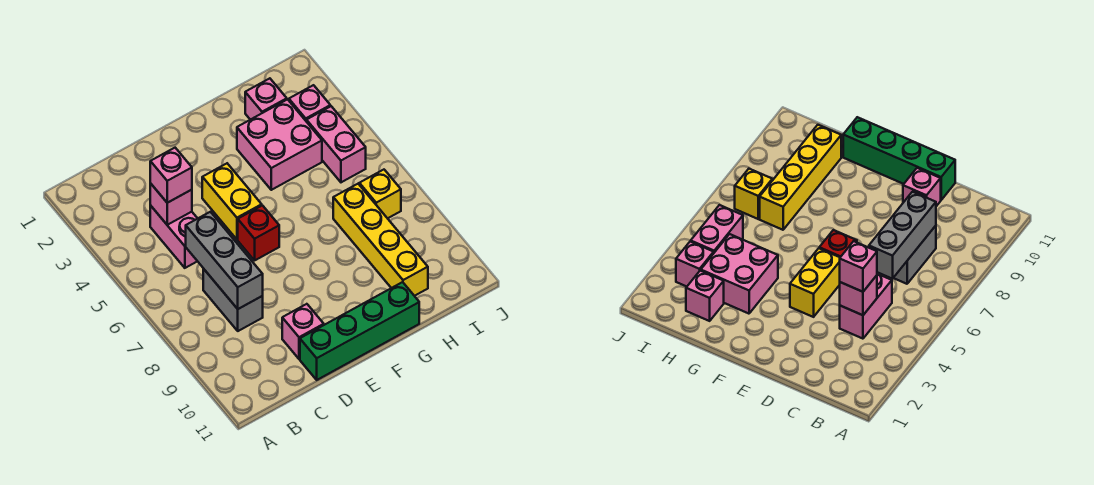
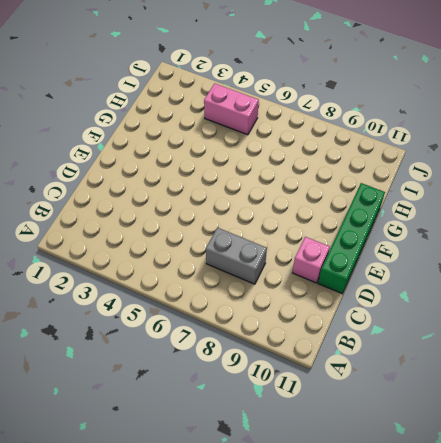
none -> pink 1x2 brick [150,206,198,268]
none -> yellow 1x2 brick [202,163,262,239]
none -> red 1x1 brick [238,205,279,260]

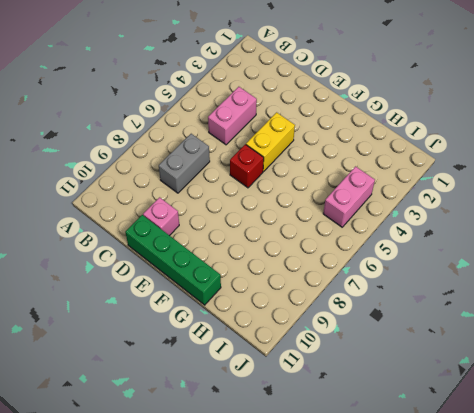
none -> pink 2x2 brick [237,99,322,190]
none -> pink 1x1 brick [245,78,287,120]
none -> yellow 1x4 brick [333,184,428,296]

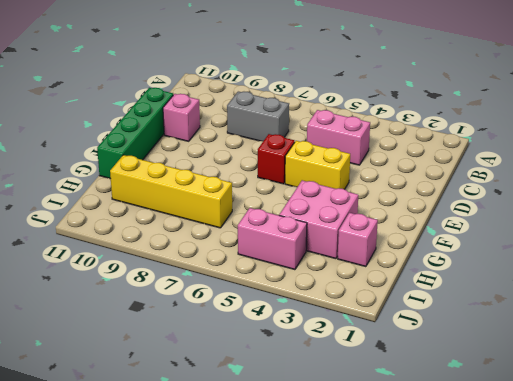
none -> pink 1x1 brick [289,85,330,122]
none -> yellow 1x1 brick [359,170,401,218]
none -> pink 1x1 brick [150,183,192,225]

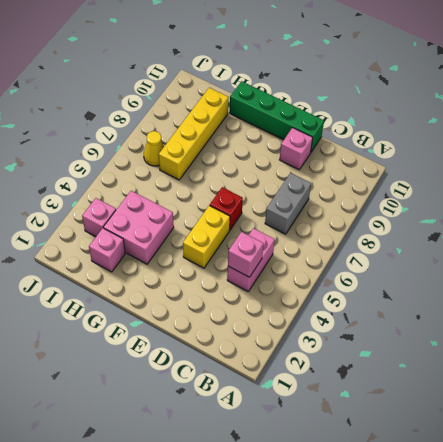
yellow 1x1 cone [144,131,164,166] -> yellow 1x1 brick [359,170,401,218]
none -> pink 1x2 brick [307,106,366,182]
none -> grey 1x3 brick [186,212,263,309]
none -> pink 1x1 brick [150,148,192,203]

